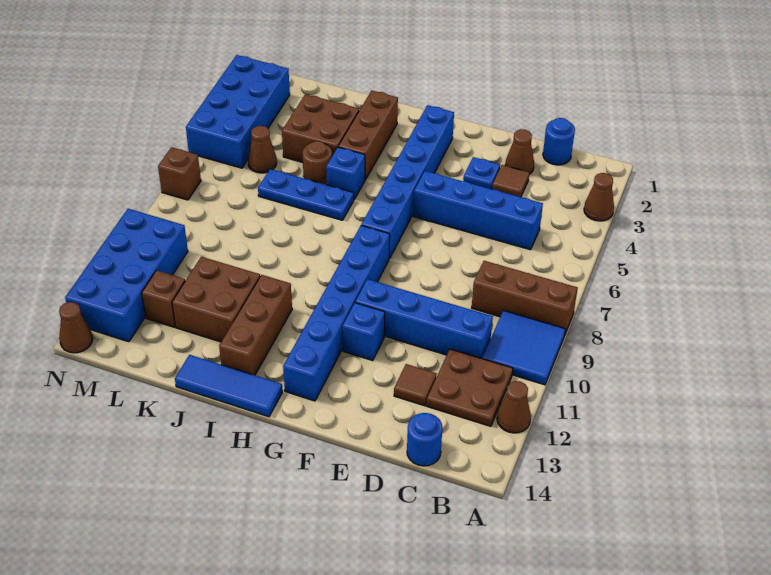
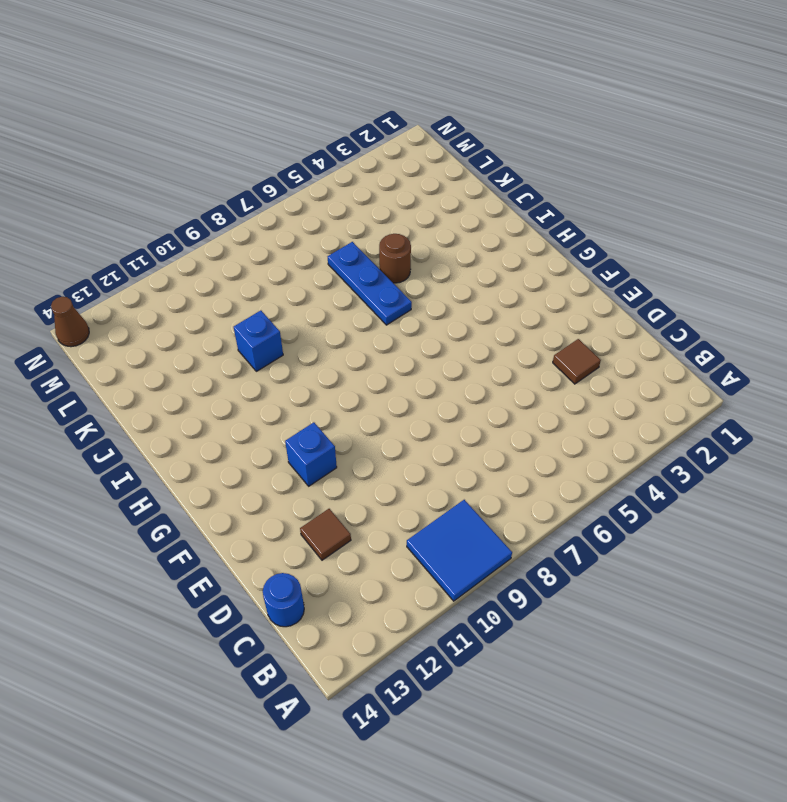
blue 1x1 brick [234,311,283,371] -> blue 1x1 brick moved to [326,147,365,199]
none -> brown 1x1 cone [584,173,614,221]
none -> brown 1x3 brick [472,261,578,334]
none -> brown 1x1 cone [497,381,531,433]
none -> brown 2x2 plate [427,349,513,426]

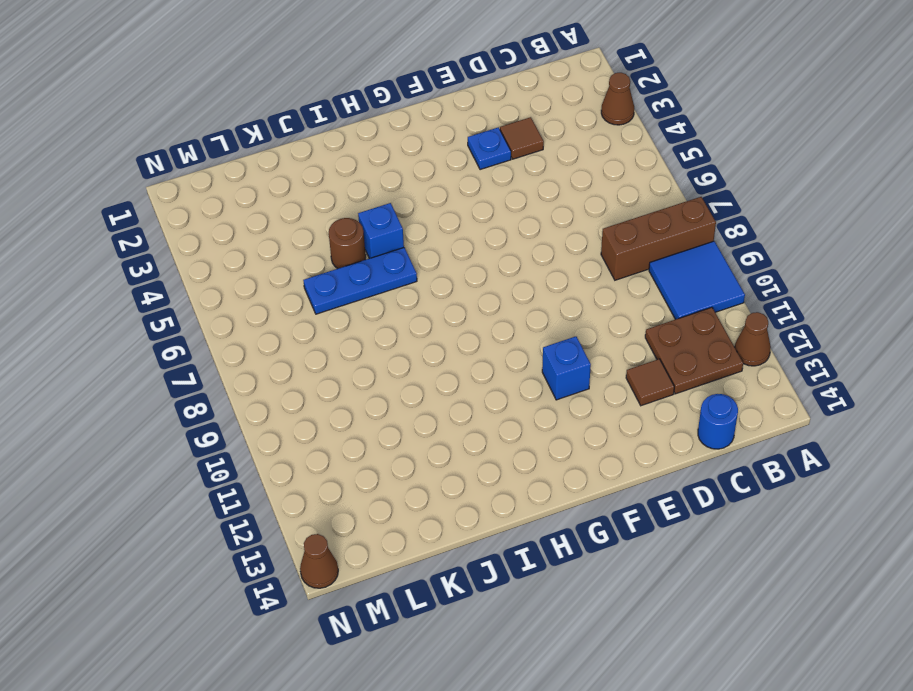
none -> blue 1x1 round brick [543,118,575,165]
none -> blue 1x4 brick [413,171,543,250]
none -> blue 1x4 brick [355,279,493,358]
none -> brown 1x1 cone [505,129,534,174]

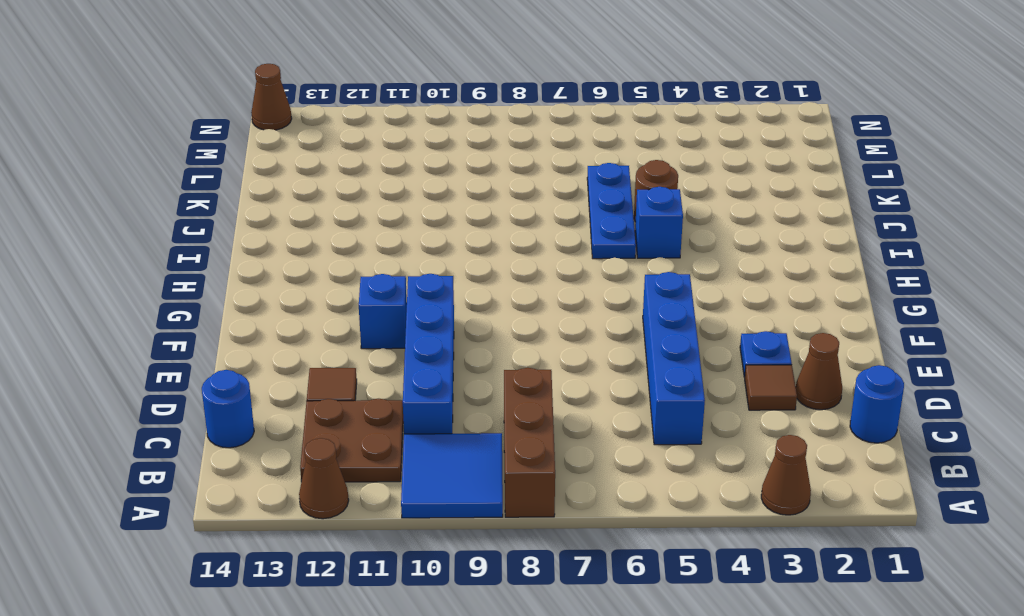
none -> blue 1x6 brick [361,105,454,259]
none -> blue 1x6 brick [283,226,390,401]
none -> blue 1x3 tile [175,355,283,417]
none -> brown 1x3 brick [338,91,398,180]

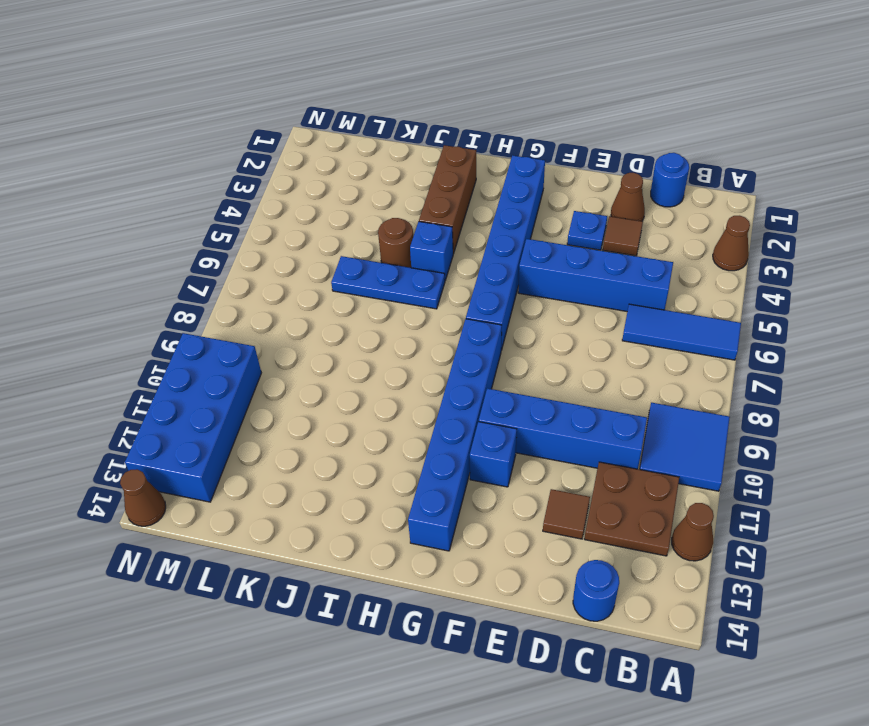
blue 1x3 tile [622,304,741,360] -> blue 1x3 tile moved to [175,355,283,417]
none -> brown 1x3 brick [472,261,578,334]
none -> brown 1x3 brick [219,275,292,375]
none -> brown 2x2 brick [282,94,359,162]
none -> brown 2x2 brick [172,257,260,342]

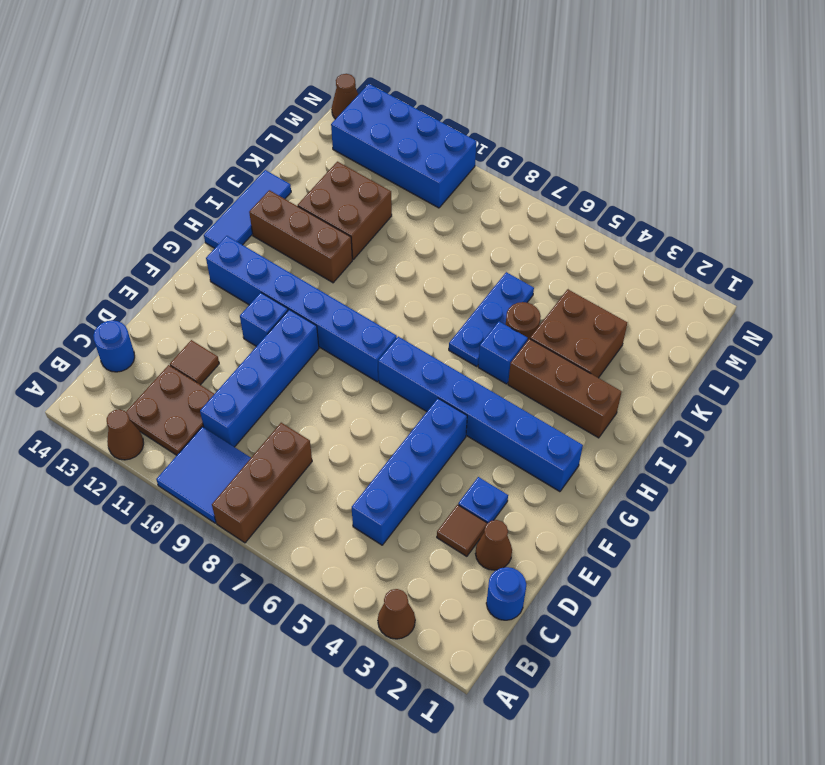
none -> brown 1x1 cone [248,126,277,173]
none -> brown 1x1 brick [142,270,185,327]
none -> blue 2x4 brick [186,55,290,168]
none -> brown 1x1 brick [158,147,201,200]

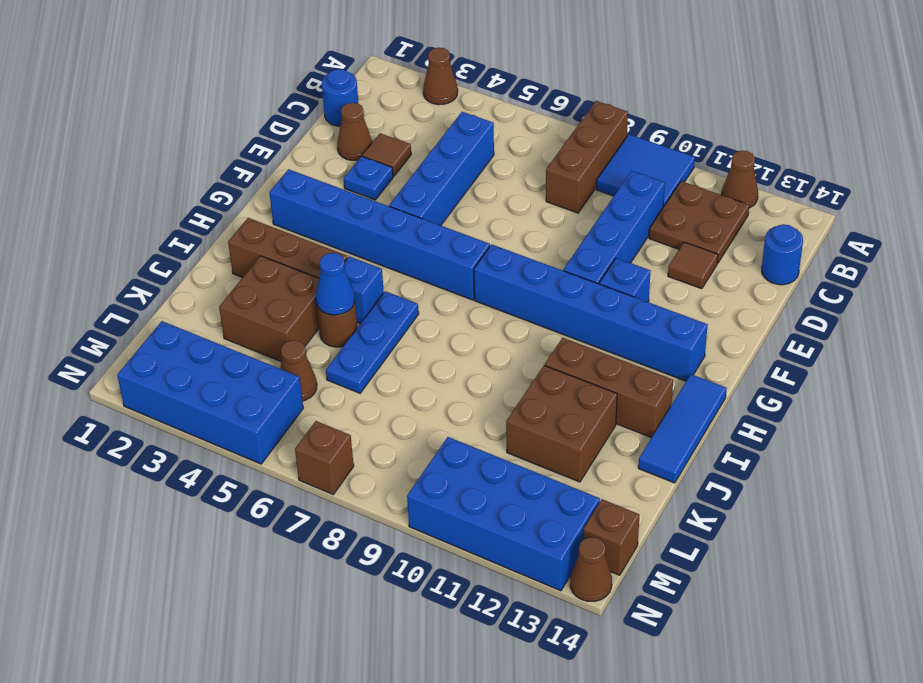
blue 1x1 cone [316,253,355,315] -> none
brown 1x1 brick [583,499,640,575] -> brown 1x1 brick moved to [142,270,185,327]

